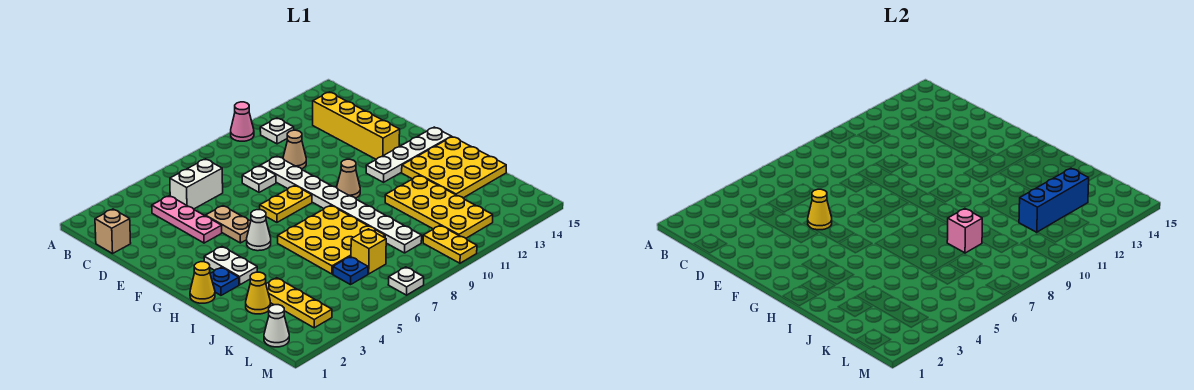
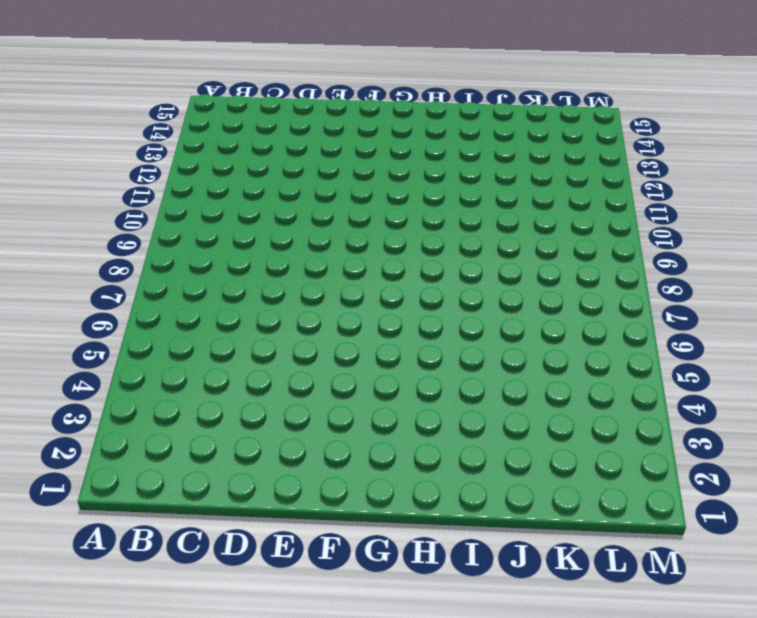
none -> pink 1x1 cone [231,102,254,141]
none -> white 1x1 plate [260,118,294,144]
none -> tan 1x1 brick [95,209,131,254]
none -> pink 1x3 plate [152,196,222,243]

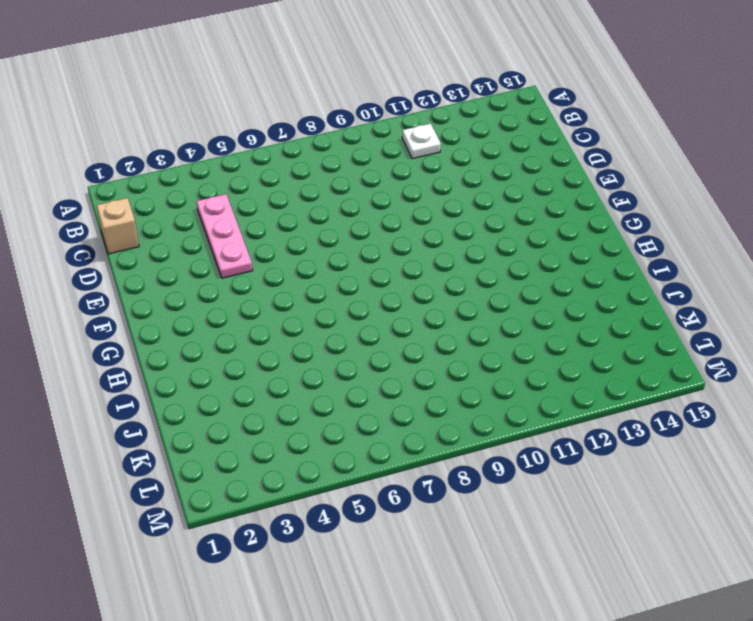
none -> pink 1x1 cone [231,102,254,141]
none -> white 1x2 brick [170,159,223,209]
none -> yellow 1x4 brick [313,92,400,159]
none -> white 1x1 plate [242,166,276,192]

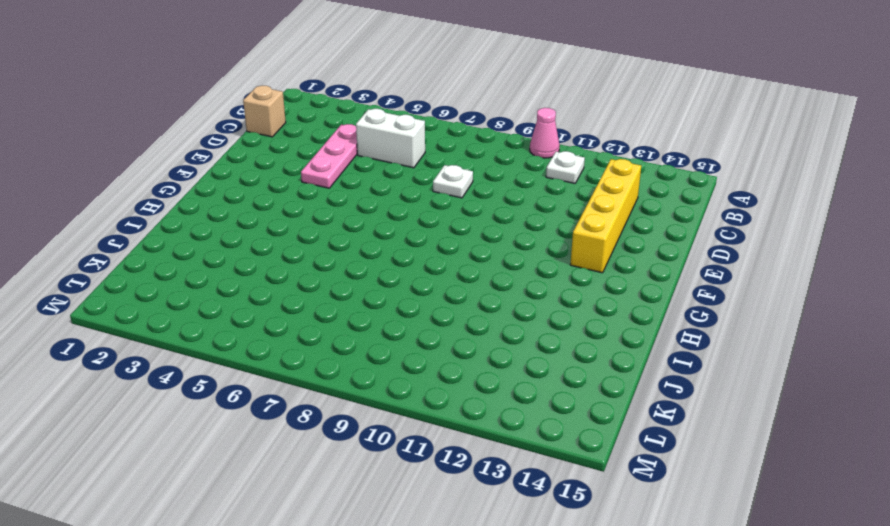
none -> white 1x8 plate [260,156,422,253]
none -> tan 1x1 cone [283,130,306,169]
none -> tan 1x2 plate [205,206,251,243]
none -> yellow 1x2 plate [260,186,312,222]

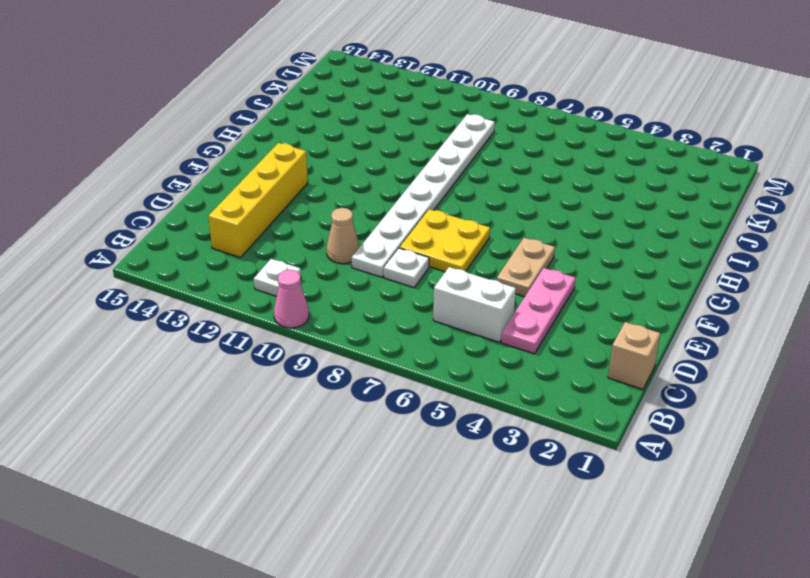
yellow 2x2 plate [399,209,490,272] -> yellow 1x2 plate [260,186,312,222]
none -> white 1x2 plate [204,247,257,285]
none -> white 1x1 cone [247,210,271,251]
none -> tan 1x1 cone [337,159,360,198]
none -> white 1x4 plate [366,127,451,182]

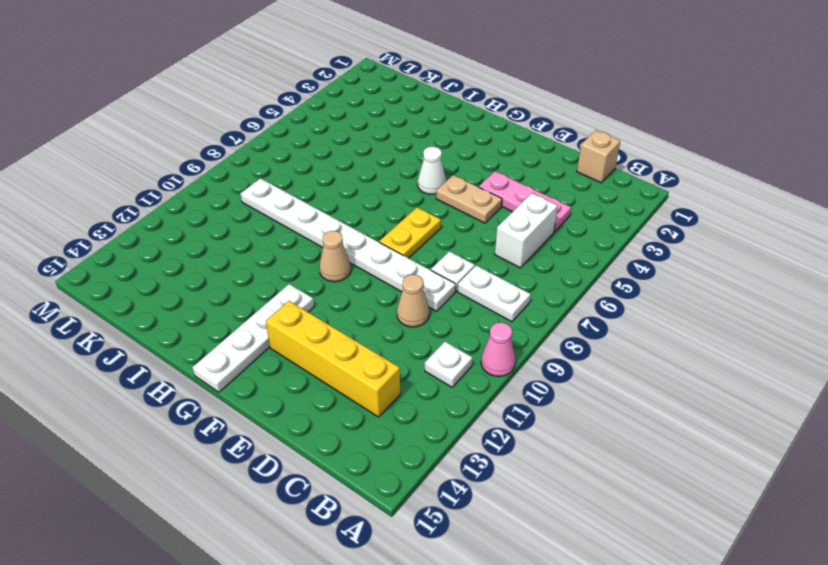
white 1x2 plate [458,265,531,322] -> white 1x2 plate moved to [204,247,257,285]
none -> yellow 1x1 cone [190,262,215,303]
none -> blue 1x1 plate [210,267,239,295]
none -> yellow 3x3 plate [278,205,385,274]
none -> yellow 3x3 plate [402,137,506,198]

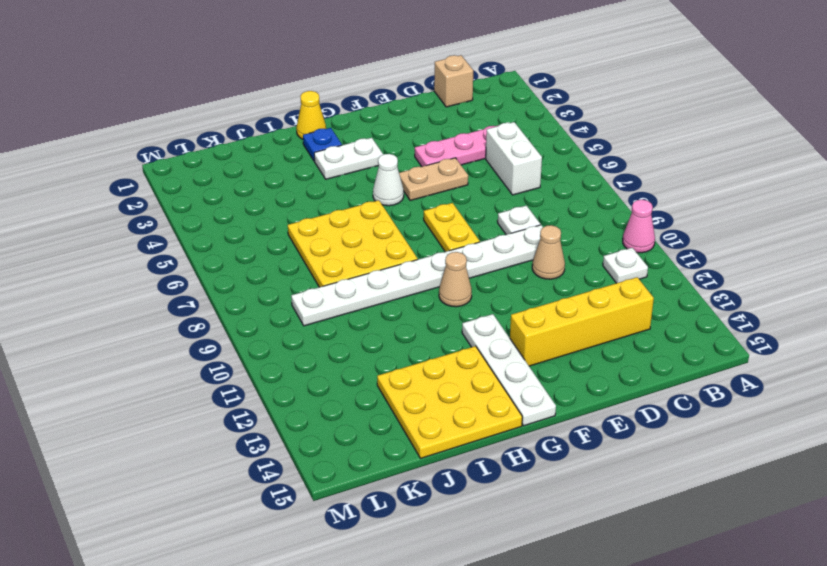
none -> yellow 2x4 plate [385,175,493,238]
none -> yellow 1x1 cone [246,272,270,314]
none -> yellow 1x3 plate [266,278,332,328]
none -> blue 1x1 plate [333,257,368,285]

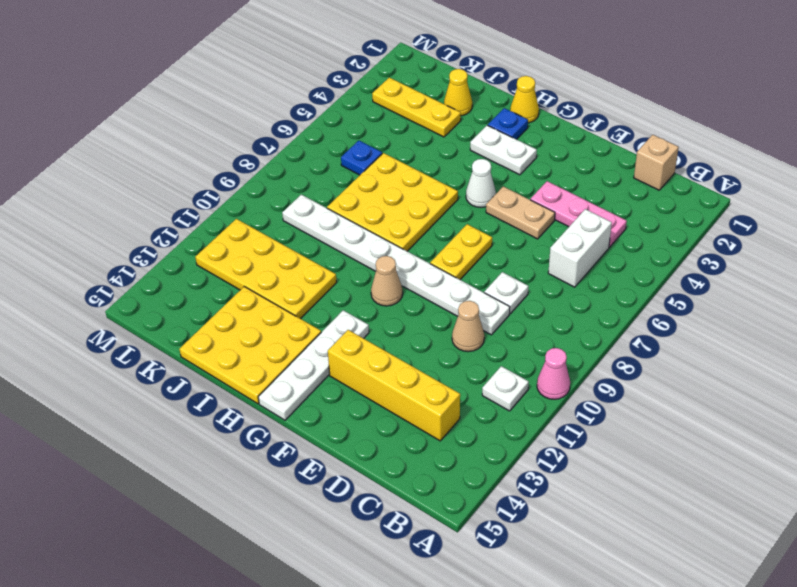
none -> yellow 1x1 brick [351,229,386,274]
none -> white 1x1 cone [264,305,289,347]
none -> yellow 1x2 plate [423,226,477,263]
none -> white 1x1 plate [388,267,424,295]

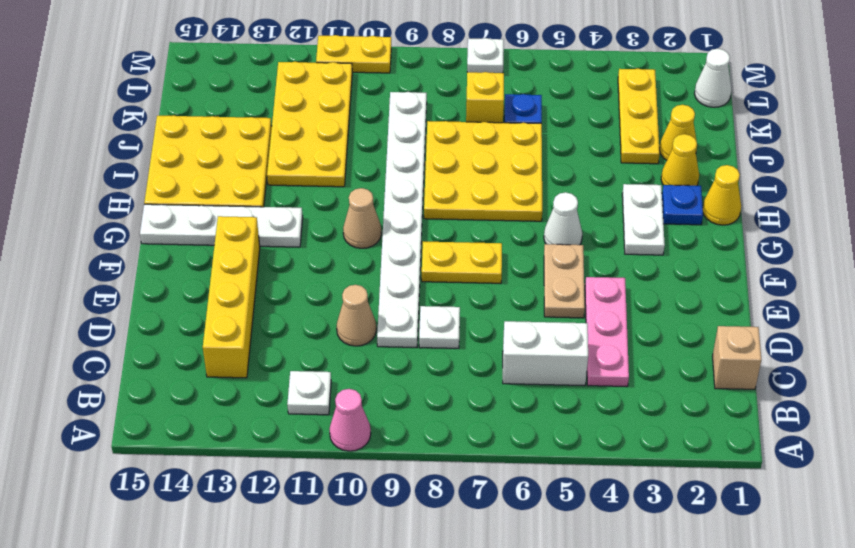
yellow 1x1 cone [661,134,699,186] -> yellow 1x1 cone moved to [808,189,832,230]
yellow 1x2 plate [316,35,391,73] -> yellow 1x2 plate turned to [423,226,477,263]
none -> pink 1x1 brick [947,209,982,253]
none -> blue 1x3 brick [1019,168,1089,232]

